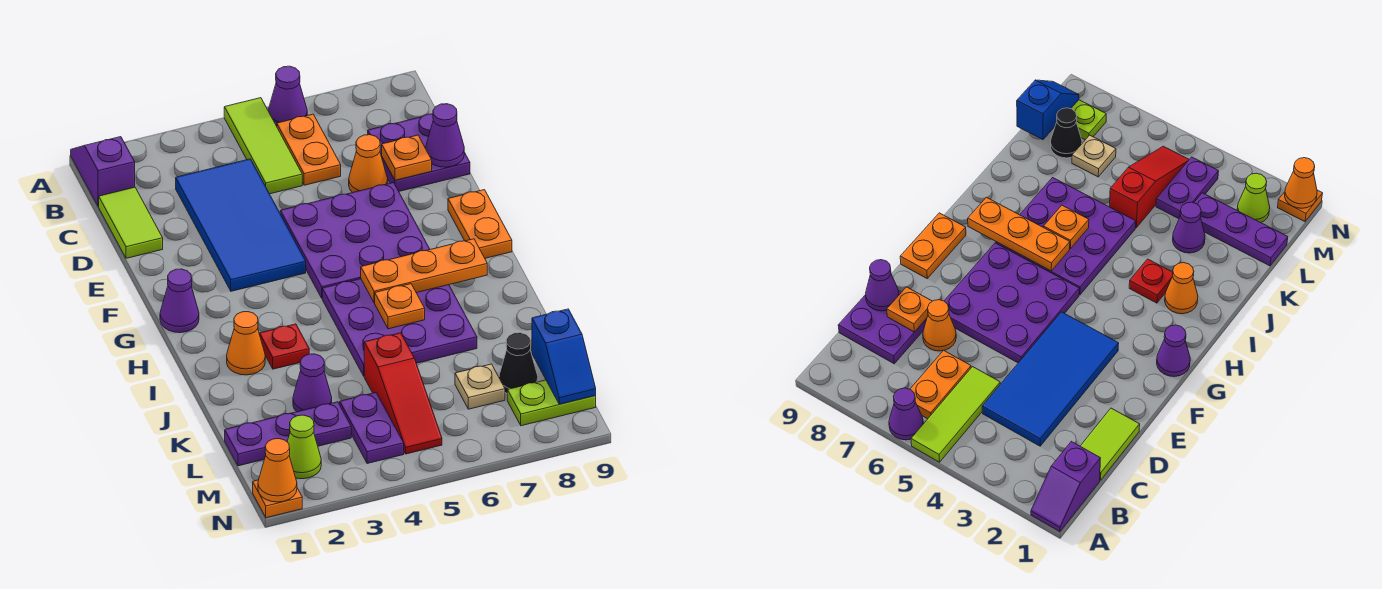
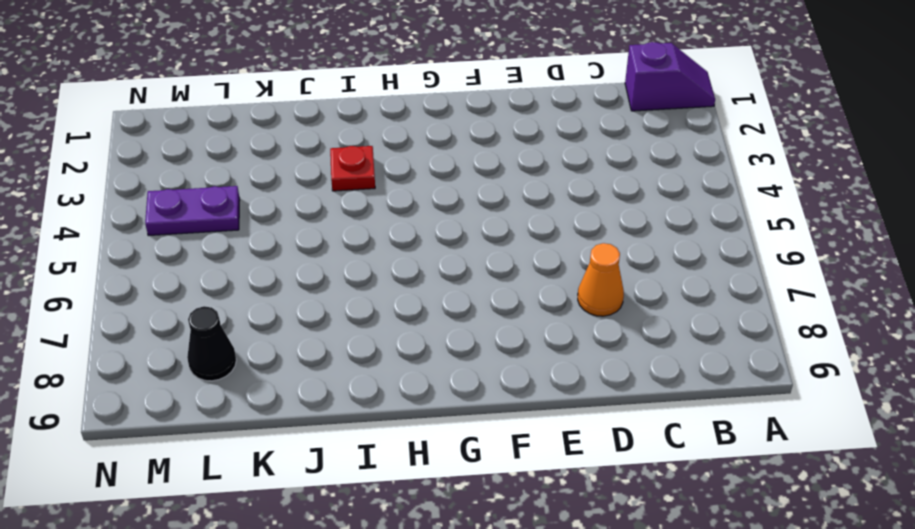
none -> lime 1x3 tile [224,98,302,194]
none -> purple 1x1 cone [268,66,307,126]
none -> orange 1x2 plate [277,114,341,185]

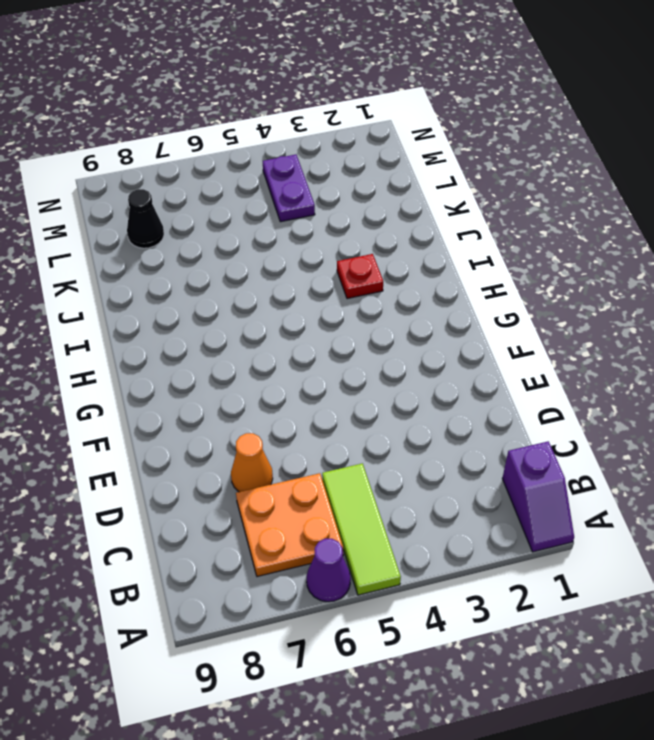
orange 2x2 plate [236,473,343,577] -> orange 1x2 plate [277,114,341,185]
none -> lime 1x2 tile [99,187,163,258]
none -> blue 2x4 tile [176,159,306,291]
none -> purple 2x2 plate [368,114,470,191]

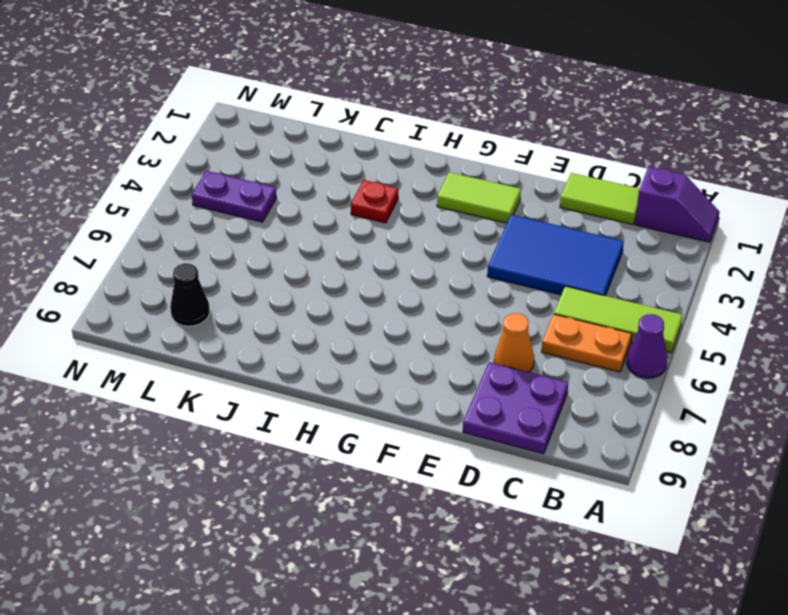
blue 2x3 tile [487,215,624,296] -> blue 2x4 tile [176,159,306,291]
lime 1x2 tile [437,172,521,223] -> none
none -> purple 3x3 plate [280,183,430,298]
none -> orange 1x2 plate [448,190,512,258]
none -> purple 1x1 cone [160,269,199,333]

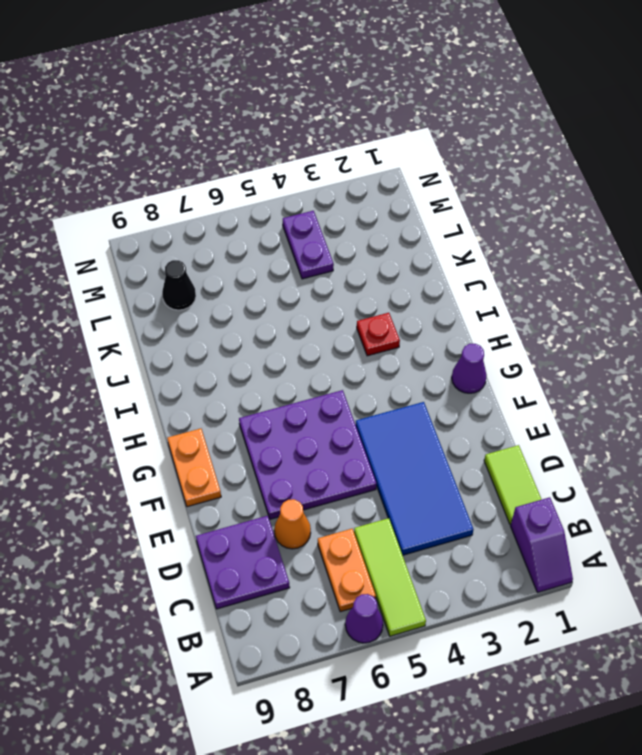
none -> purple 3x3 plate [322,279,477,376]
none -> orange 1x1 cone [227,312,265,375]
none -> purple 1x1 cone [293,354,332,412]

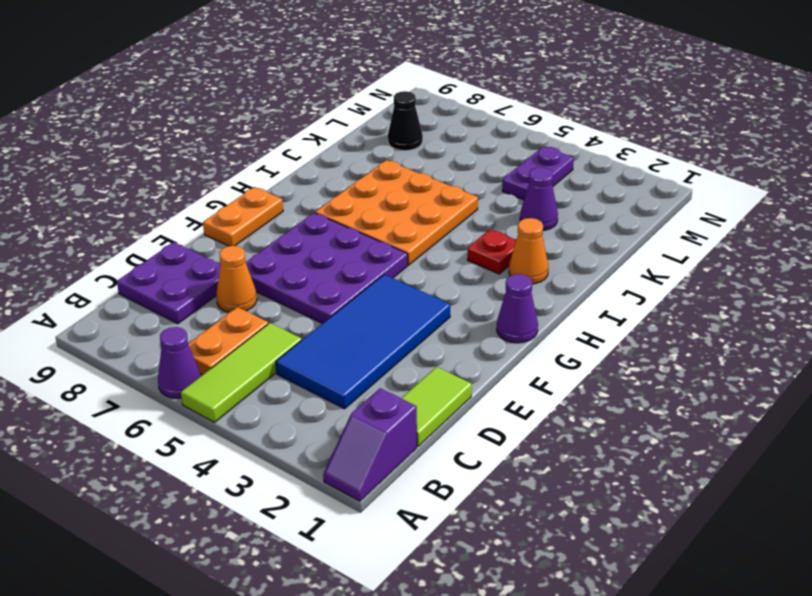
orange 3x3 plate [315,160,478,265] -> purple 3x3 plate [322,279,477,376]
none -> red 1x3 slope [364,333,442,454]
none -> purple 1x3 plate [225,402,351,466]
none -> tan 1x1 plate [455,364,505,409]

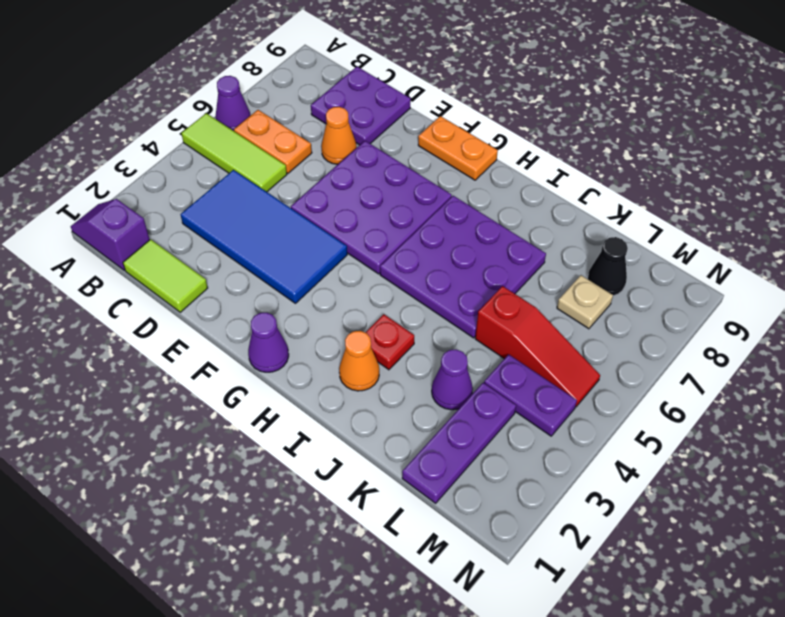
none -> lime 1x1 cone [287,415,321,479]
none -> lime 1x2 plate [507,380,596,426]
none -> orange 1x1 plate [253,480,302,518]

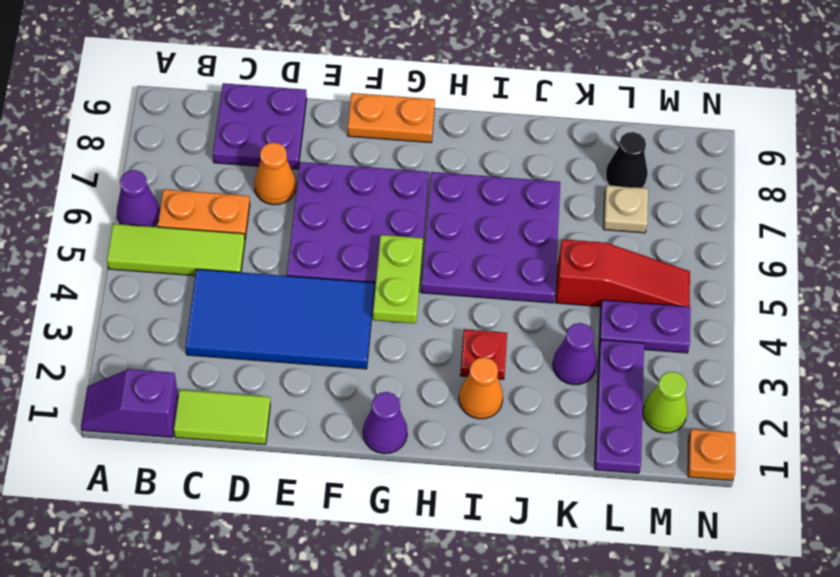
lime 1x2 plate [373,235,423,323] -> lime 1x2 plate moved to [507,380,596,426]
none -> orange 1x1 plate [381,135,432,180]
none -> purple 1x1 cone [426,104,464,167]
none -> orange 1x3 plate [361,239,487,303]

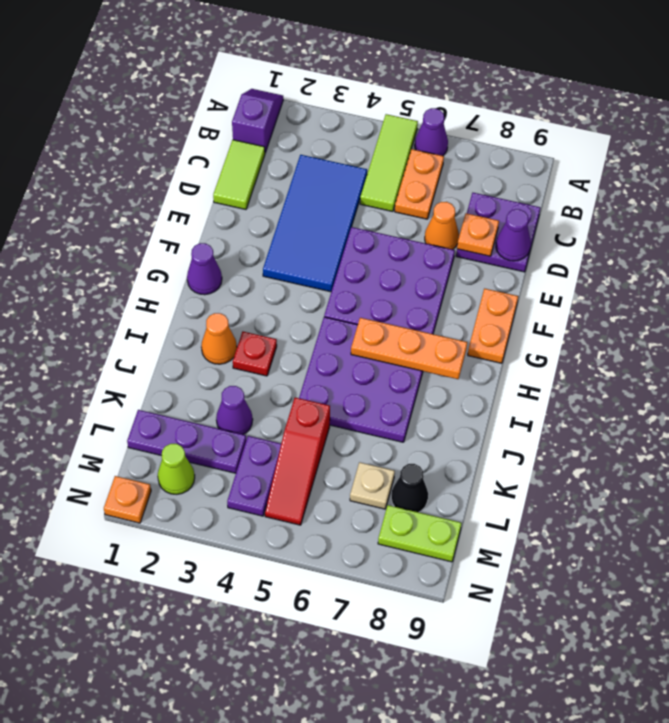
none -> orange 1x1 plate [375,284,425,329]
none -> blue 1x2 slope [532,309,596,404]
none -> orange 1x1 cone [258,439,297,502]

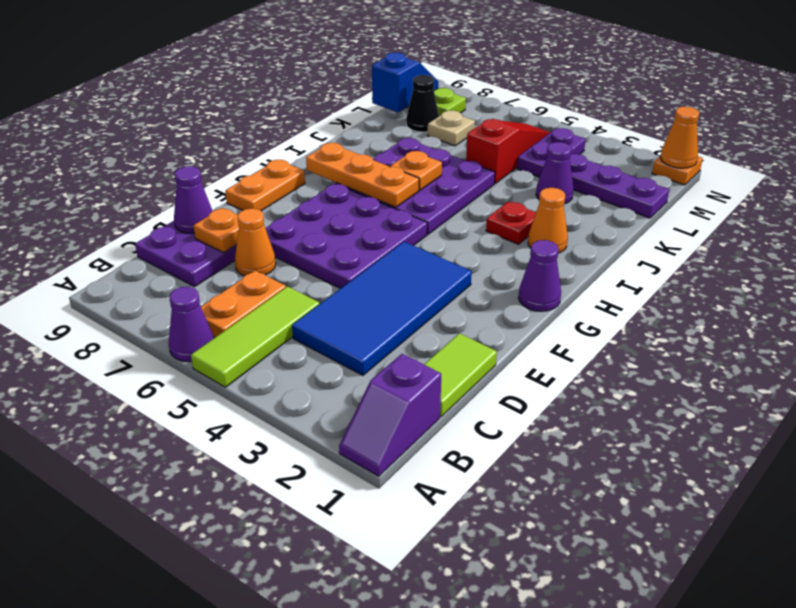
none -> lime 1x1 cone [287,415,321,479]

